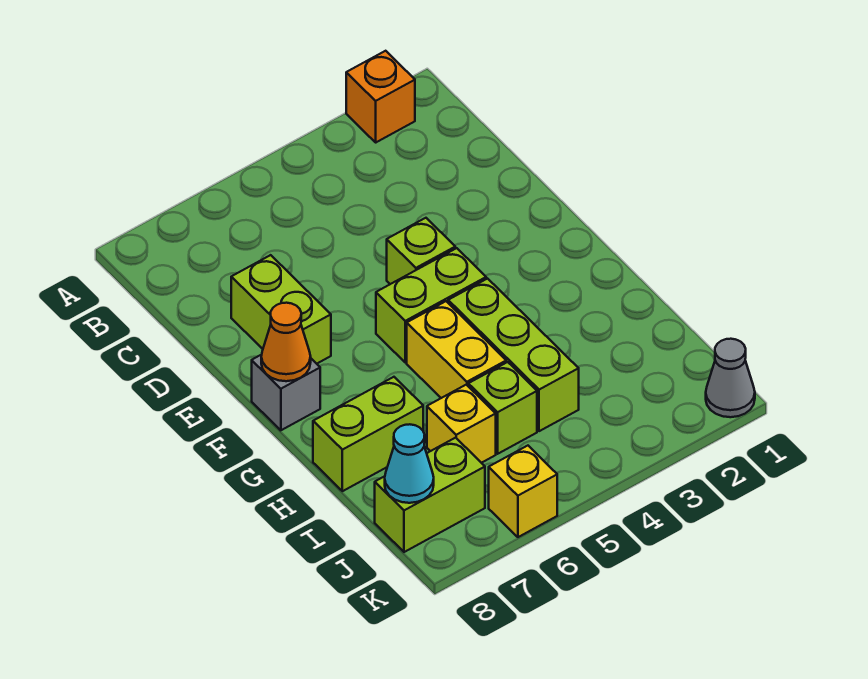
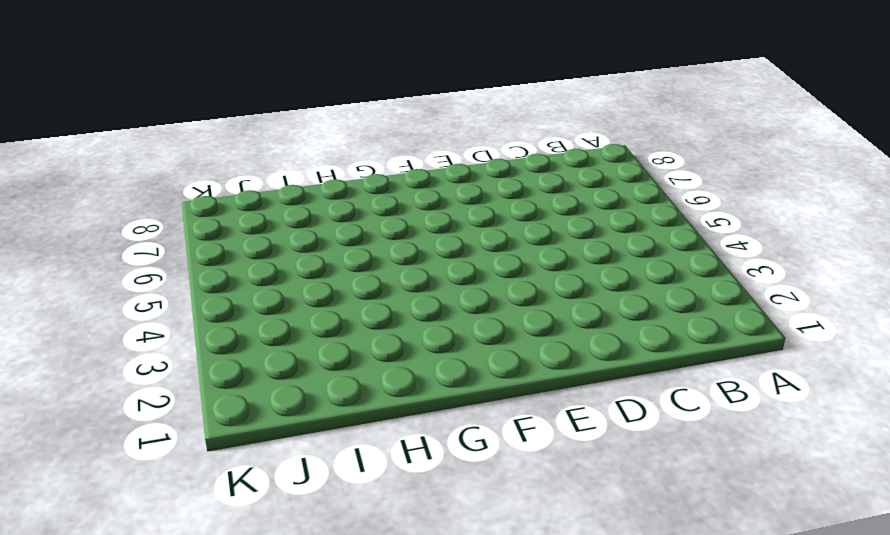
none -> orange 1x1 brick [346,51,415,142]
none -> lime 1x2 brick [231,255,331,364]
none -> lime 1x1 brick [387,218,455,284]

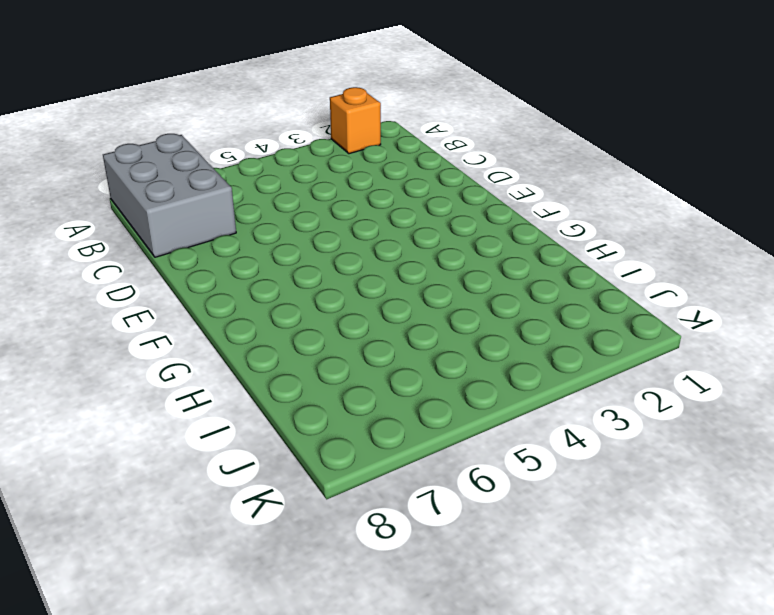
grey 2x3 brick [103,134,236,257] -> none
none -> lime 1x2 brick [231,255,331,364]
none -> lime 1x1 brick [387,218,455,284]
none -> lime 1x2 brick [376,248,486,362]

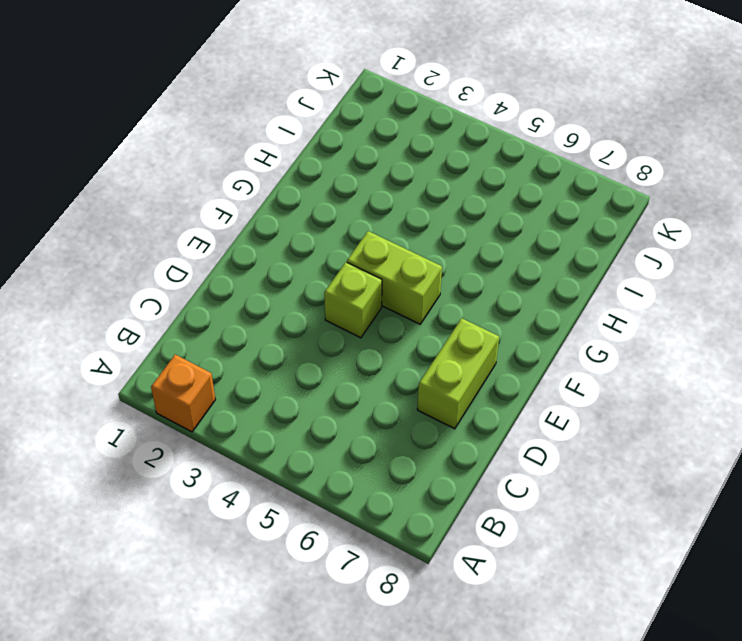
none -> grey 1x1 brick [252,354,320,430]
none -> lime 1x3 brick [448,279,579,431]
none -> yellow 1x2 brick [407,301,506,398]

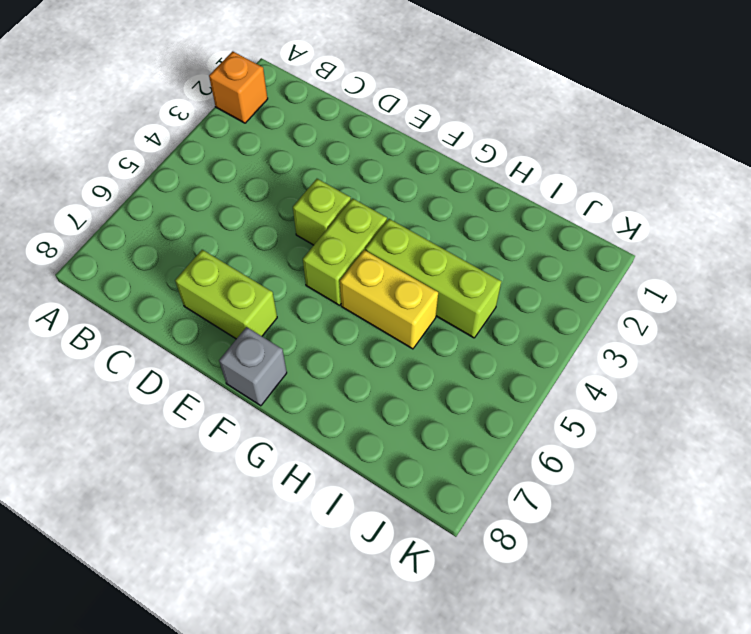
none -> lime 1x2 brick [313,377,423,491]
none -> lime 1x1 brick [468,362,537,454]
none -> yellow 1x1 brick [427,385,496,463]

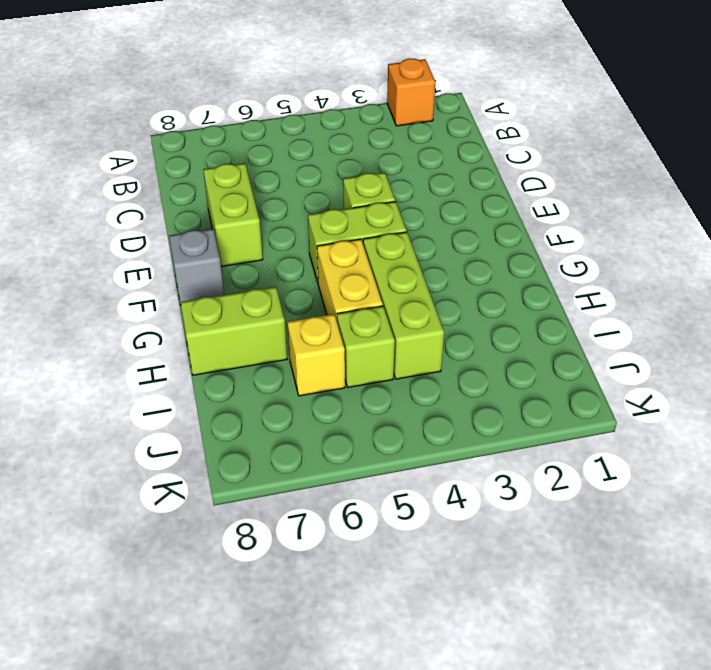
none -> lime 1x2 brick [375,438,485,552]
none -> grey 1x1 cone [706,339,755,417]
none -> yellow 1x1 brick [489,446,557,537]

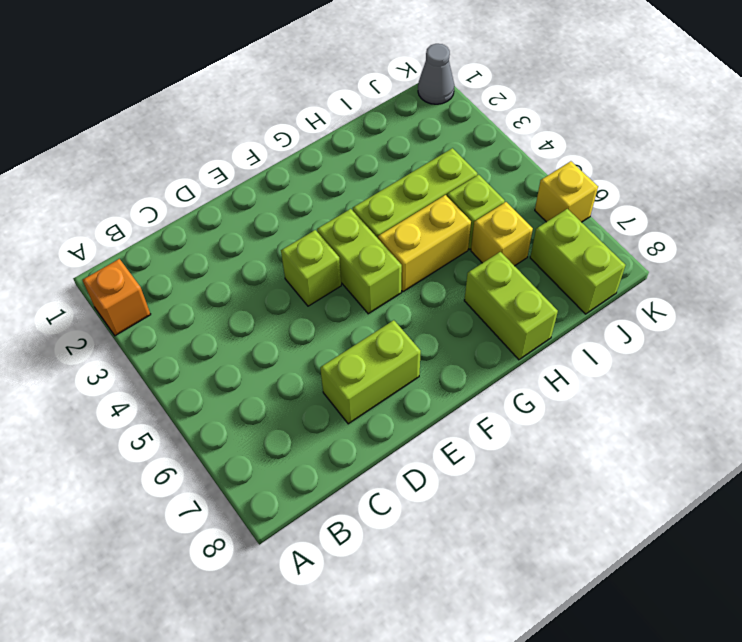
none -> grey 1x1 brick [252,354,320,430]
none -> orange 1x1 cone [261,303,311,381]
none -> cyan 1x1 cone [385,424,434,503]

